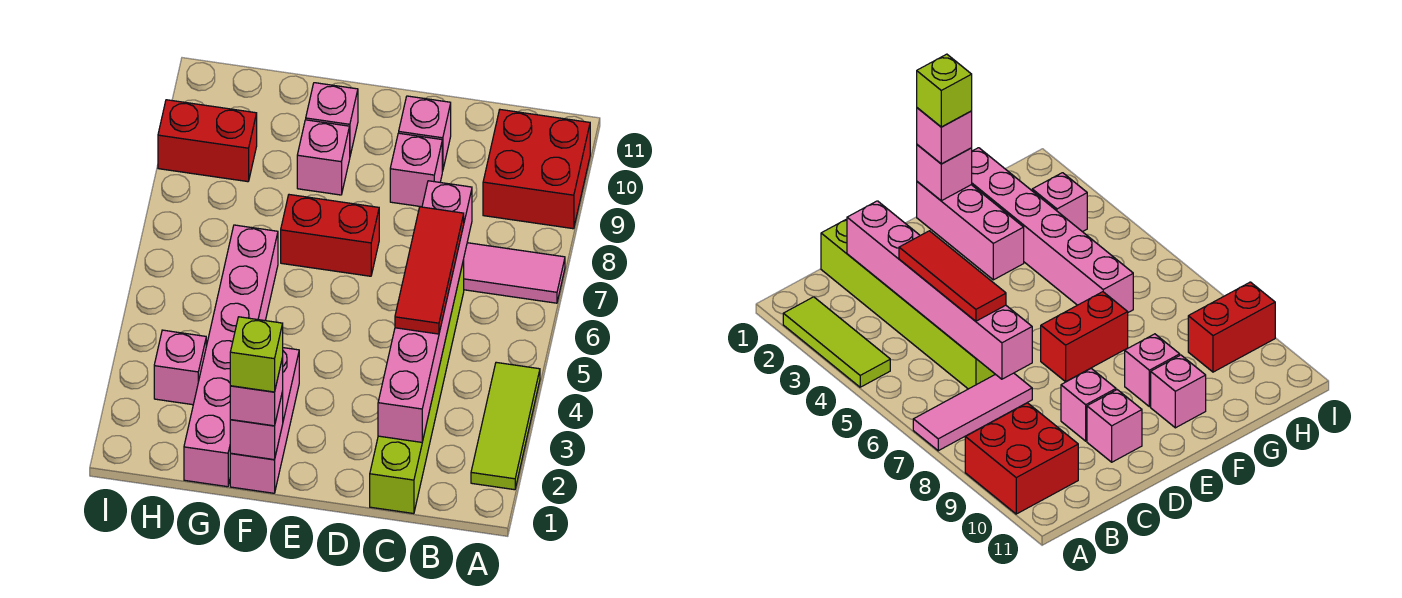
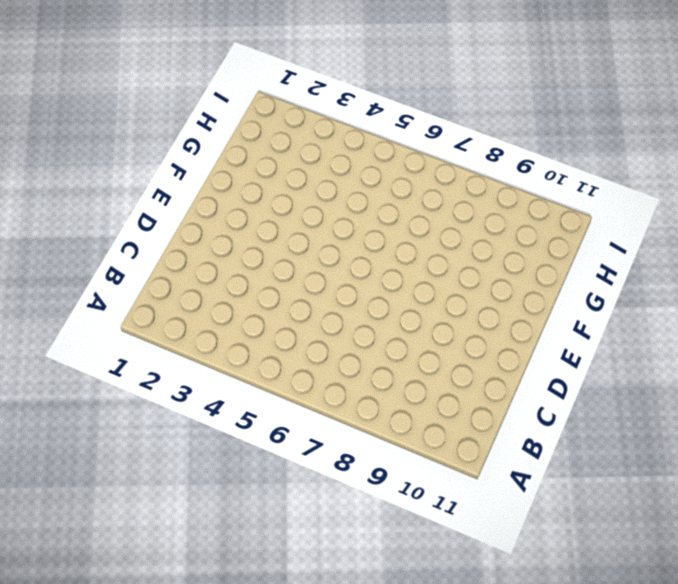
none -> lime 1x3 tile [471,362,540,490]
none -> pink 1x3 tile [464,243,565,303]
none -> red 2x2 brick [483,110,590,229]

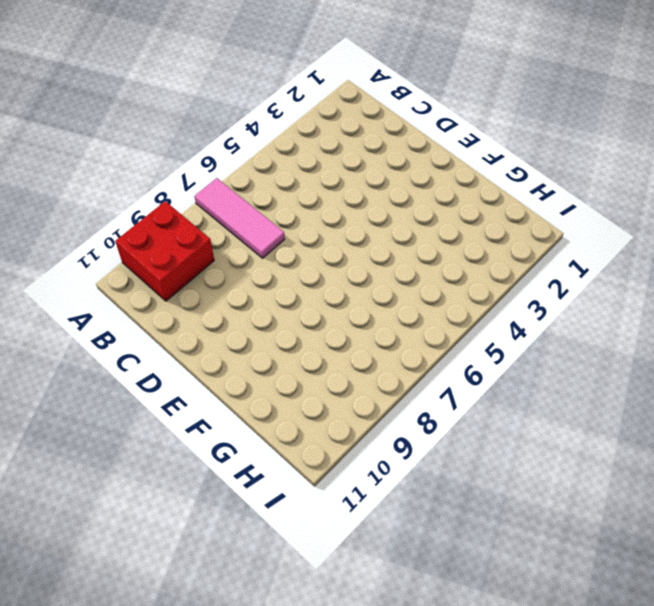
none -> lime 1x3 tile [471,362,540,490]
none -> lime 1x6 brick [370,260,464,514]
none -> pink 1x1 brick [390,133,442,207]

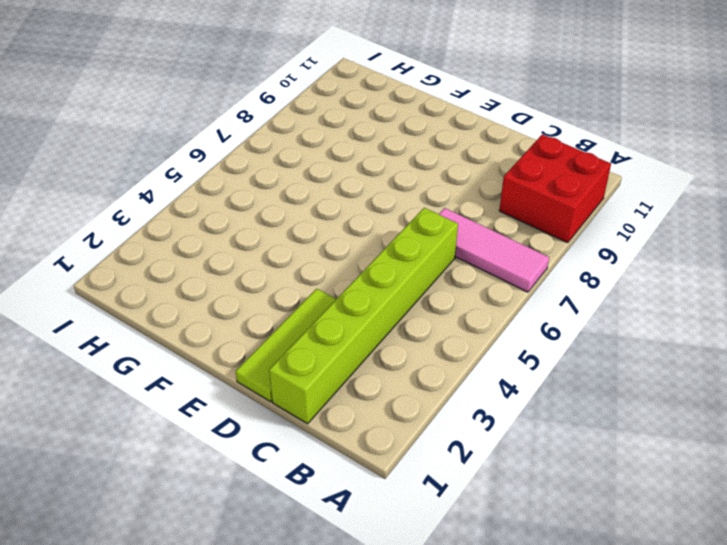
lime 1x3 tile [236,289,336,402] -> lime 1x3 tile moved to [471,362,540,490]
none -> pink 1x1 brick [390,133,442,207]
none -> pink 1x1 brick [399,96,451,171]
none -> red 1x2 brick [281,195,379,276]

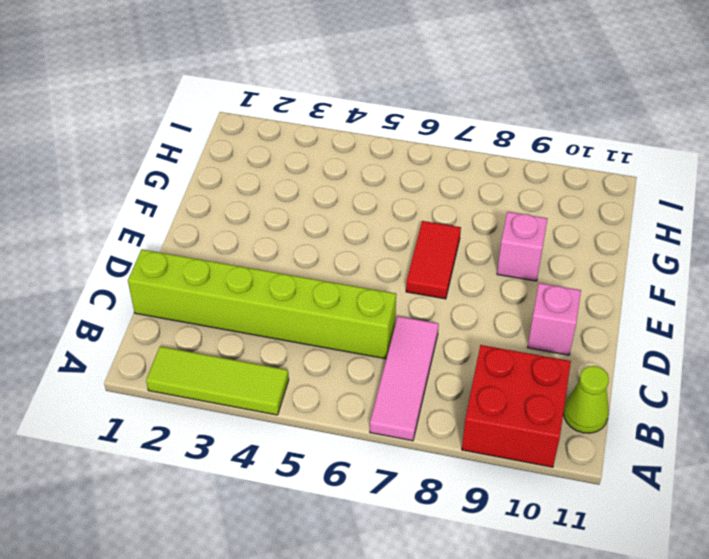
lime 1x1 cone [564,366,609,433] -> none
red 1x2 tile [406,221,461,299] -> red 1x2 brick [281,195,379,276]
none -> pink 1x1 brick [390,133,442,207]
none -> pink 1x3 brick [230,348,299,493]
none -> pink 1x1 brick [306,83,358,155]

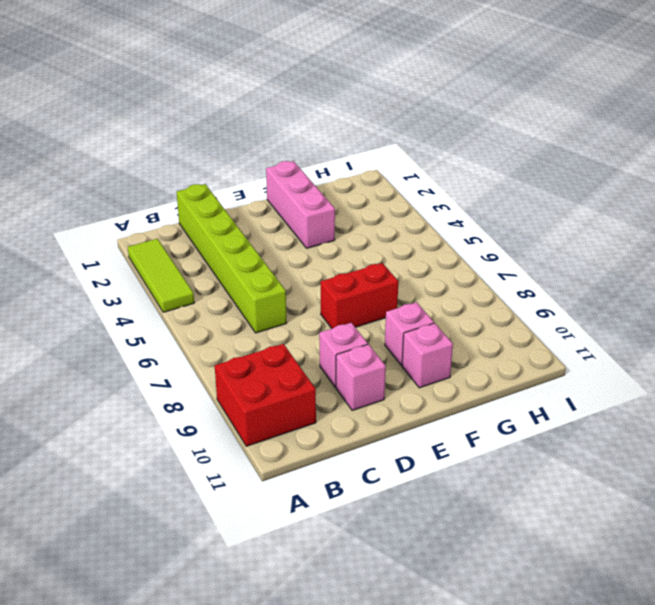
none -> pink 1x3 tile [464,243,565,303]
none -> pink 1x6 brick [184,225,278,487]
none -> pink 1x1 brick [154,330,206,405]

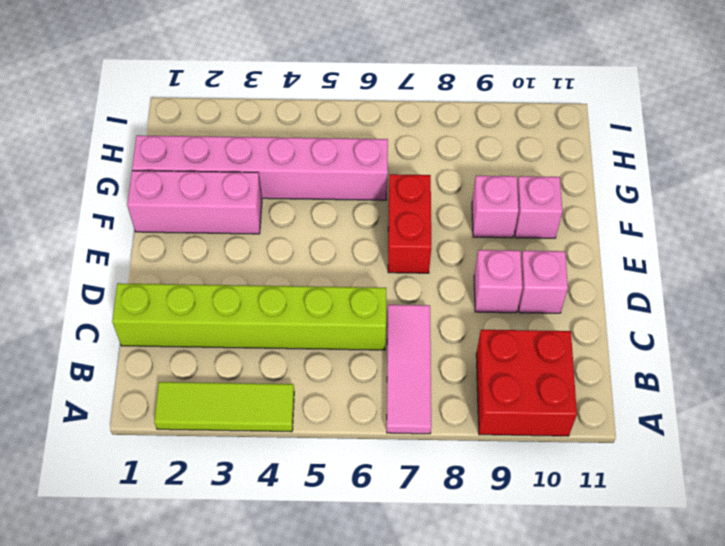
none -> pink 1x1 brick [154,330,206,405]
none -> red 1x2 brick [158,100,257,182]
none -> pink 1x6 brick [378,181,472,442]

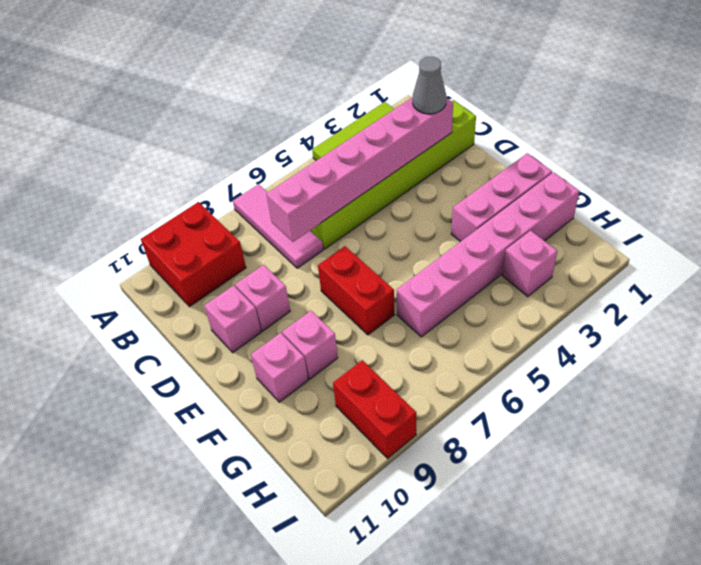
grey 1x1 cone [413,57,446,114] -> none
none -> pink 1x1 brick [230,391,283,460]
none -> red 1x3 tile [395,207,464,334]
none -> pink 1x1 brick [230,358,283,426]

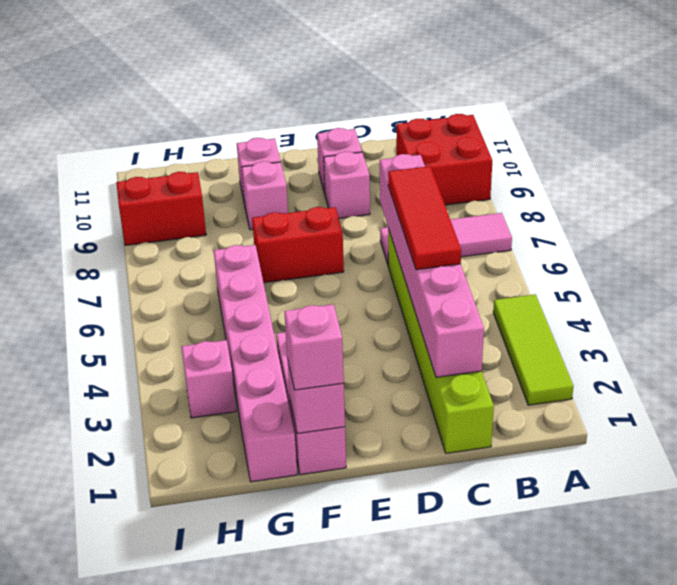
none -> lime 1x1 brick [230,317,283,392]

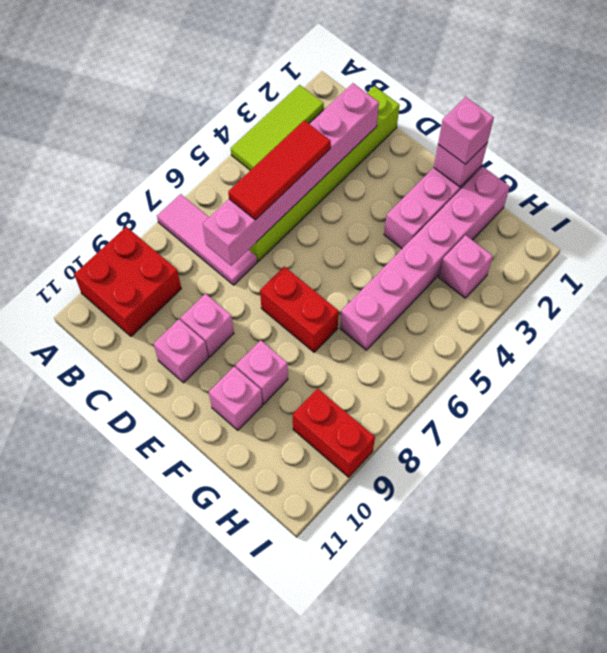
none -> lime 1x1 brick [230,317,283,392]

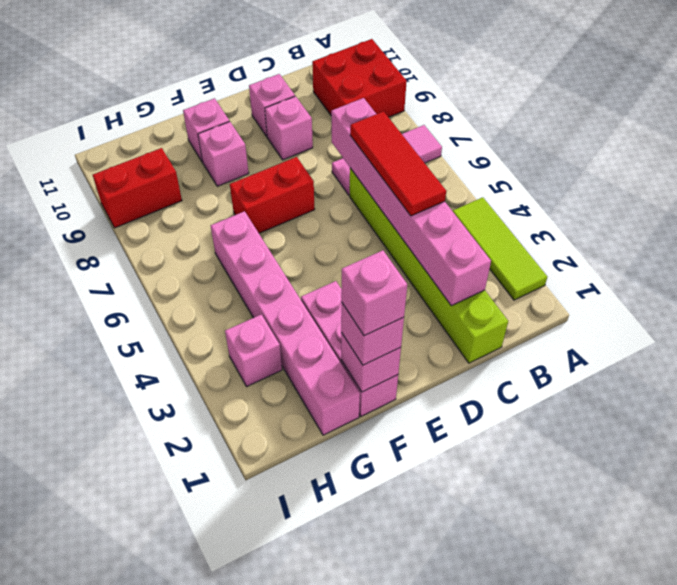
pink 1x1 brick [342,250,407,336] -> lime 1x1 brick [230,317,283,392]

